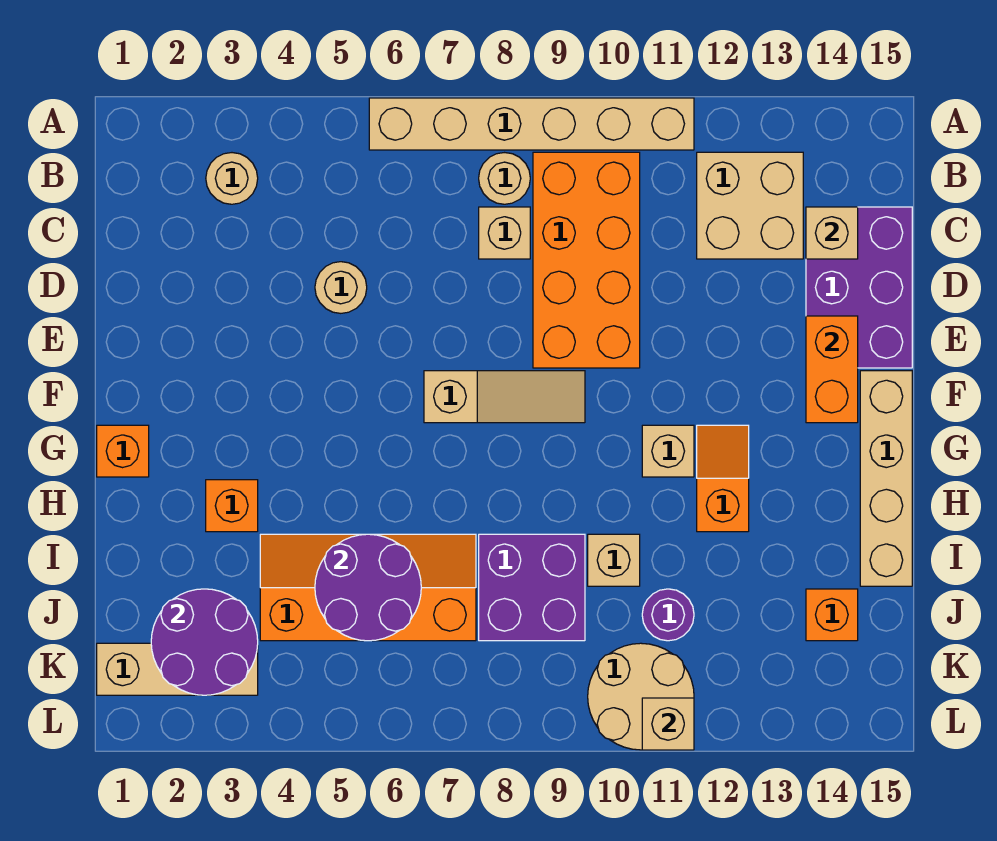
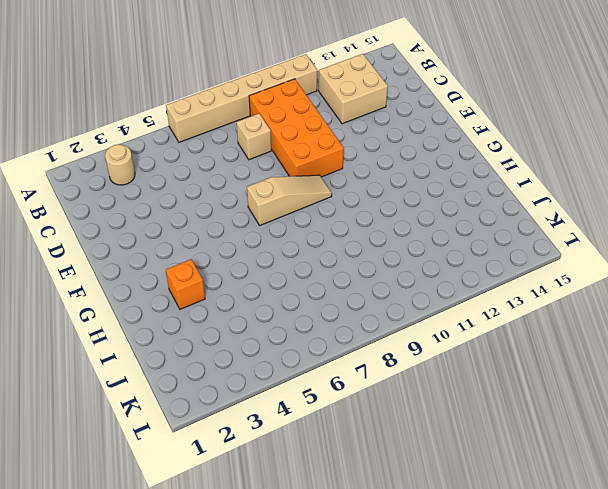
none -> tan 1x1 round brick [479,153,530,204]
none -> purple 2x3 brick [806,207,912,368]
none -> tan 1x1 round brick [315,262,367,313]

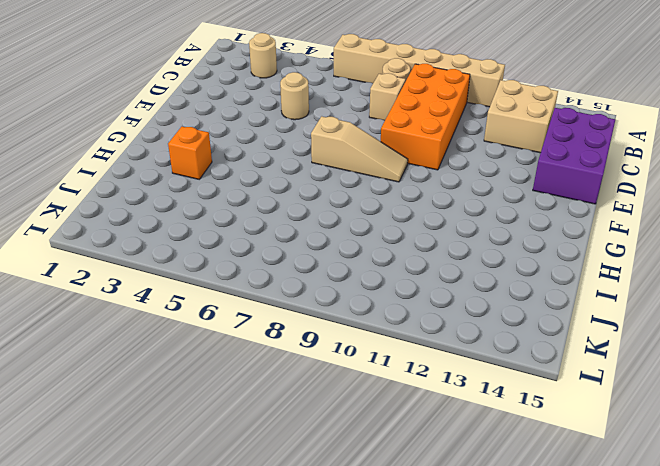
none -> tan 1x4 brick [860,371,912,586]
none -> orange 1x1 brick [97,425,149,477]
none -> tan 1x1 brick [642,425,694,477]

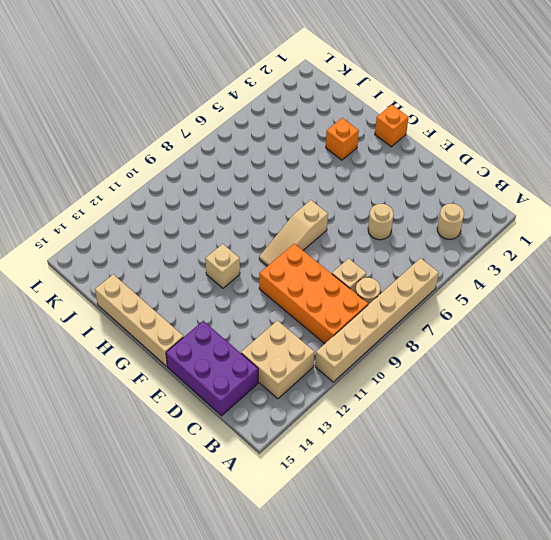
none -> orange 1x2 slope [697,425,749,532]
none -> orange 2x4 slope [260,534,476,641]
none -> purple 2x2 brick [479,534,585,641]

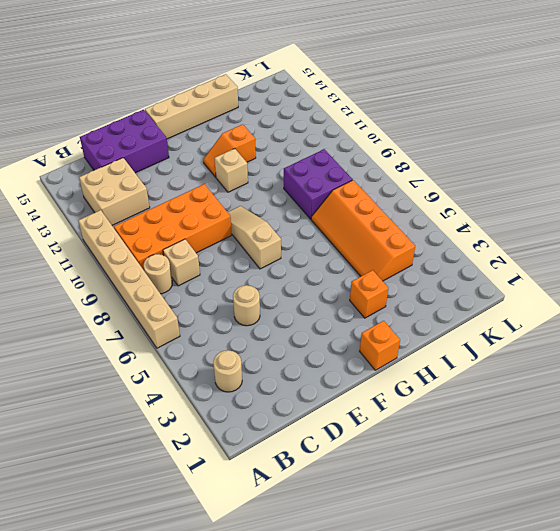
none -> tan 1x1 brick [588,534,640,586]
none -> purple 1x1 round brick [642,589,694,641]
none -> orange 1x1 brick [806,589,858,641]

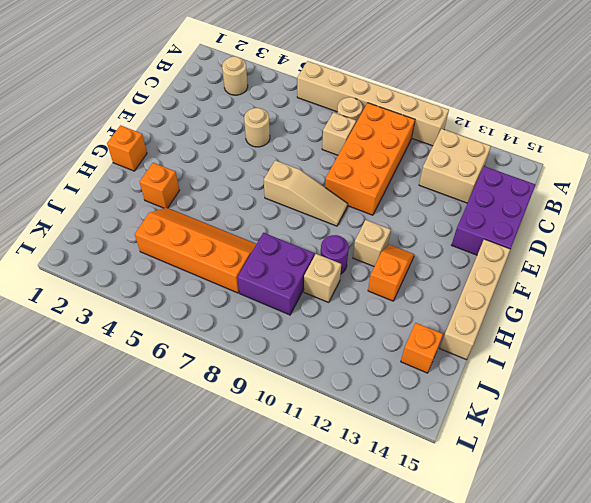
purple 1x1 round brick [321,235,349,274] -> purple 1x1 round brick moved to [642,589,694,641]
none -> tan 1x3 brick [97,643,258,695]
none -> tan 2x2 round brick [588,643,694,750]
none -> tan 1x1 brick [806,207,858,259]

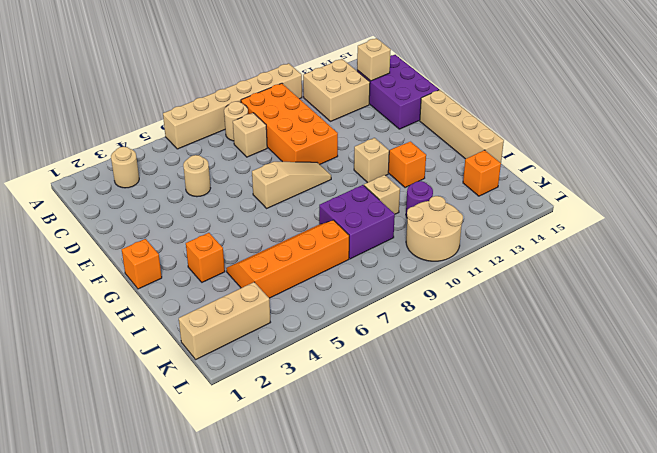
none -> orange 1x2 brick [806,316,858,423]
none -> purple 2x2 round brick [315,534,421,641]
none -> purple 2x2 round brick [151,589,258,695]

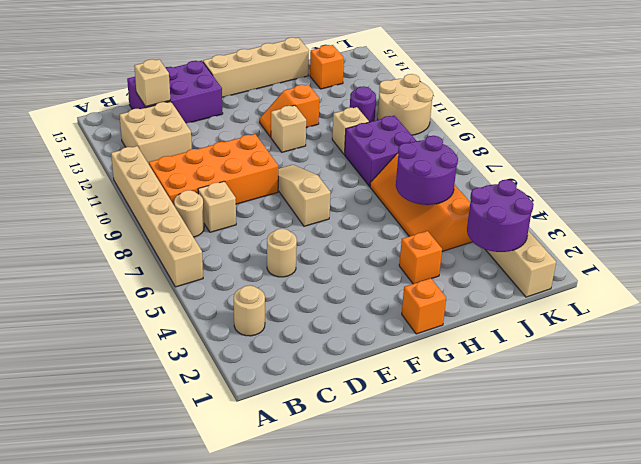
none -> orange 1x2 brick [806,316,858,423]
none -> tan 1x1 brick [642,698,694,750]

